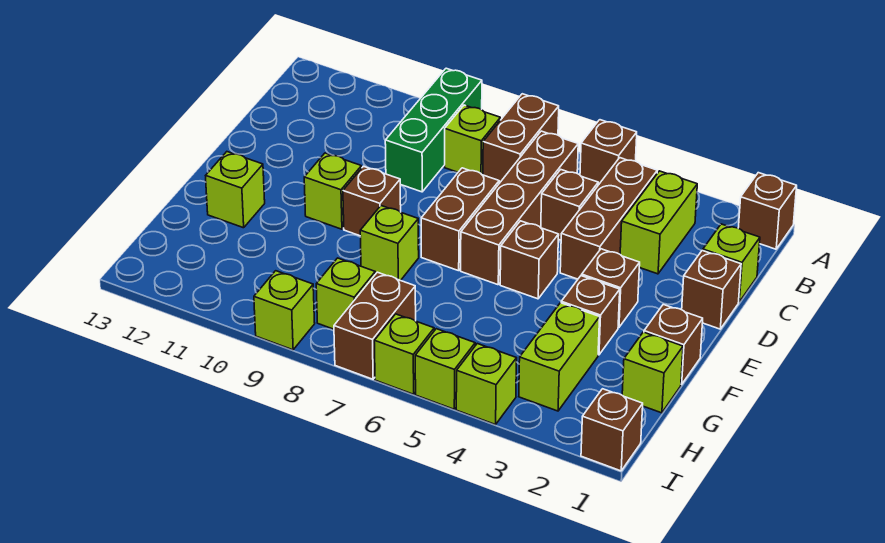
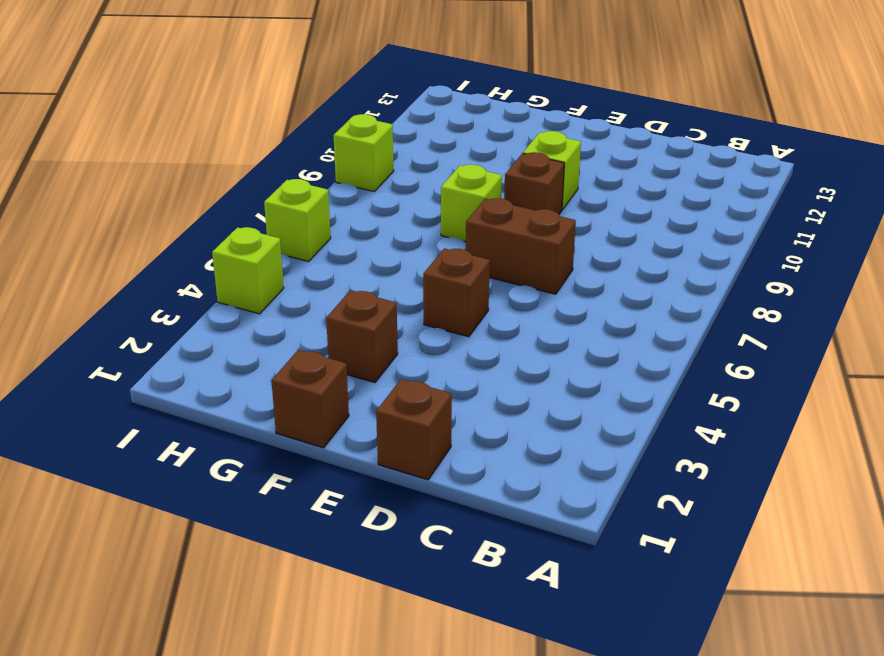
none -> brown 1x1 brick [738,173,797,249]
none -> brown 1x1 brick [580,120,637,185]
none -> brown 1x2 brick [483,94,559,183]

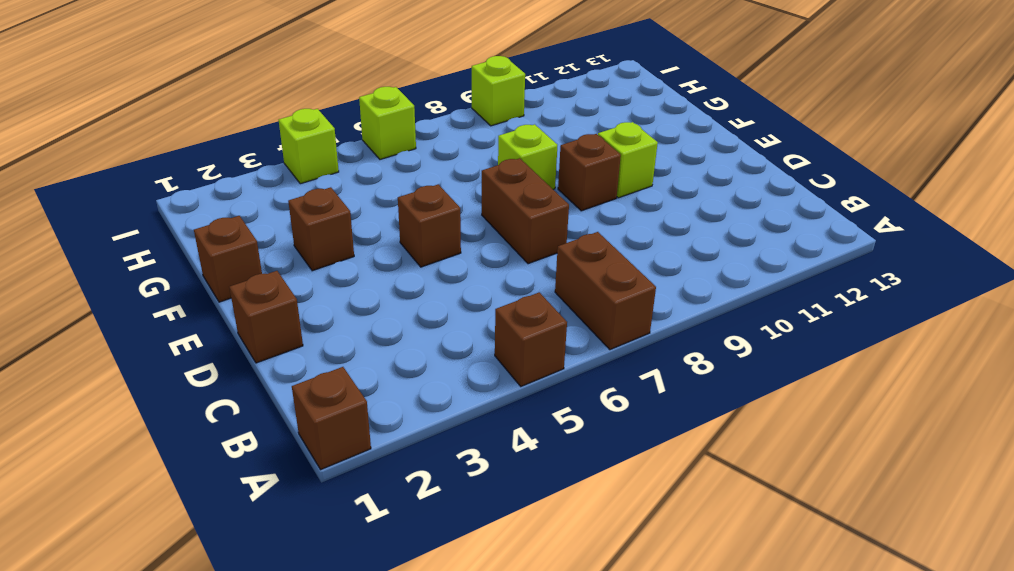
none -> green 1x3 brick [385,68,482,192]
none -> lime 1x2 brick [620,171,697,274]
none -> brown 1x3 brick [560,158,657,279]

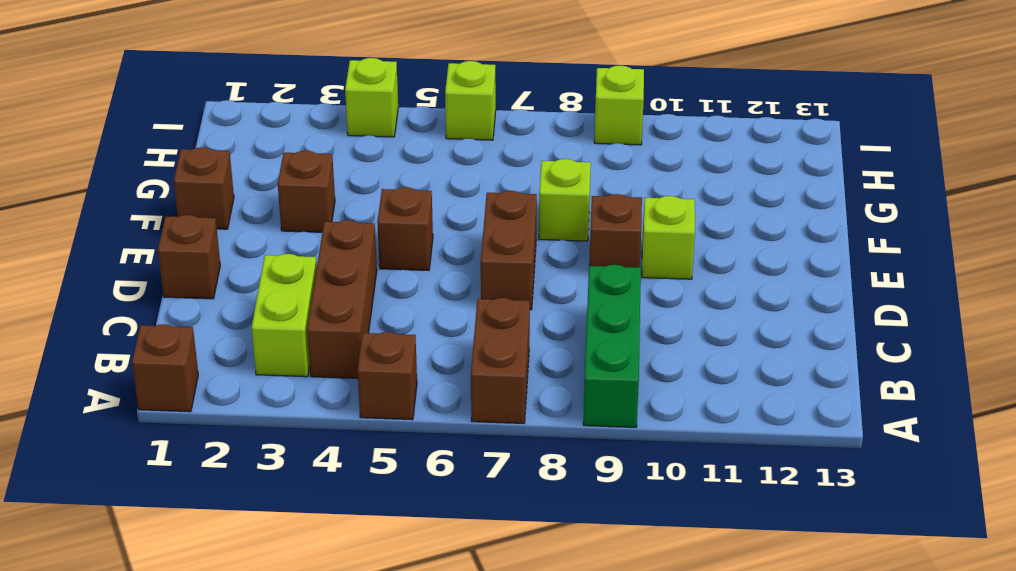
none -> brown 1x4 brick [461,131,578,285]
none -> lime 1x1 brick [445,105,500,175]
none -> lime 1x1 brick [703,224,760,302]

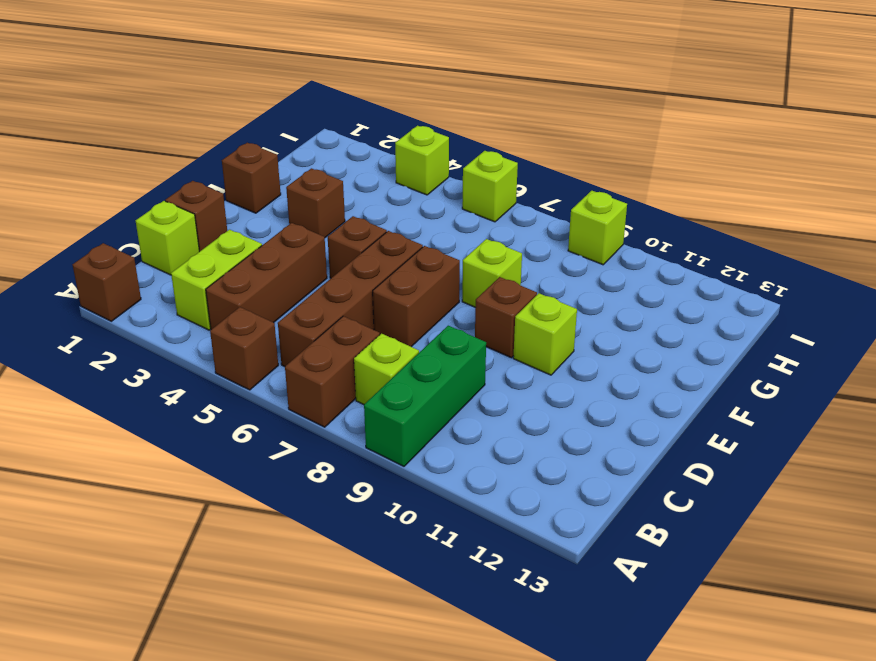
none -> brown 1x1 brick [541,170,598,240]
none -> brown 1x1 brick [582,249,640,327]
none -> lime 1x1 brick [206,152,265,228]

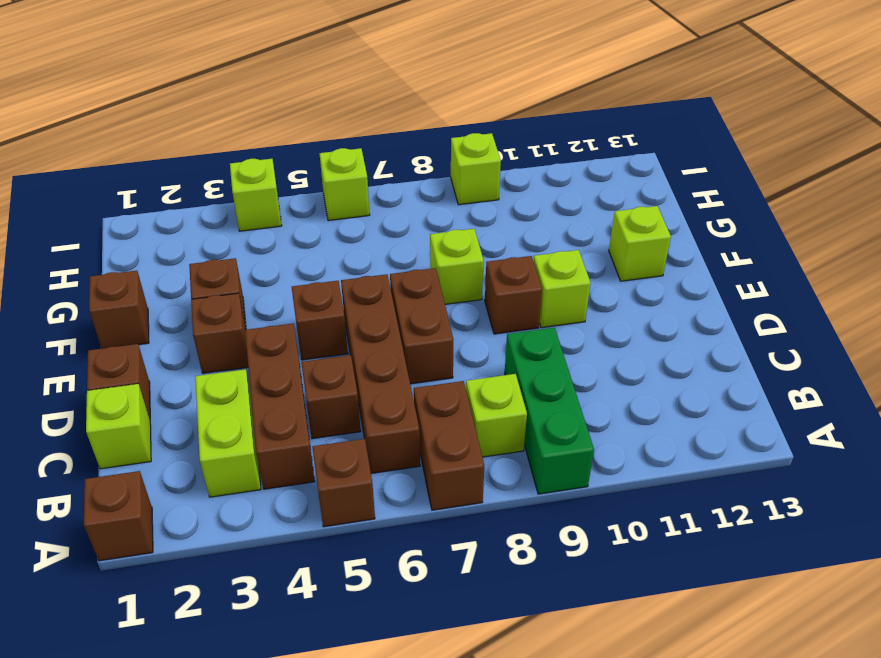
none -> lime 1x1 brick [622,332,683,413]
none -> lime 1x2 brick [519,303,600,411]
none -> brown 1x2 brick [334,272,416,379]

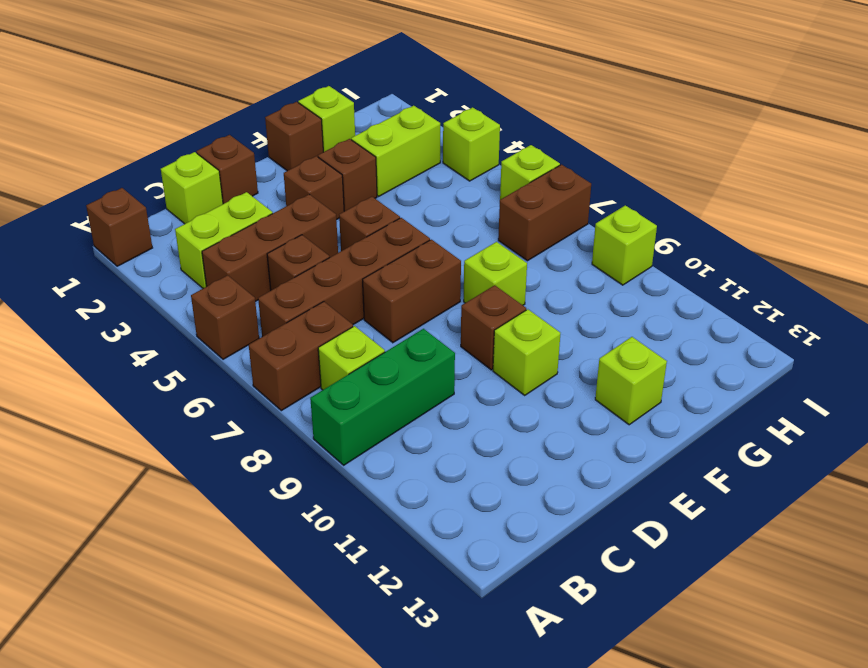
none -> lime 1x1 brick [316,258,375,329]
none -> brown 1x1 brick [581,389,643,471]
none -> lime 1x1 brick [415,329,475,409]

